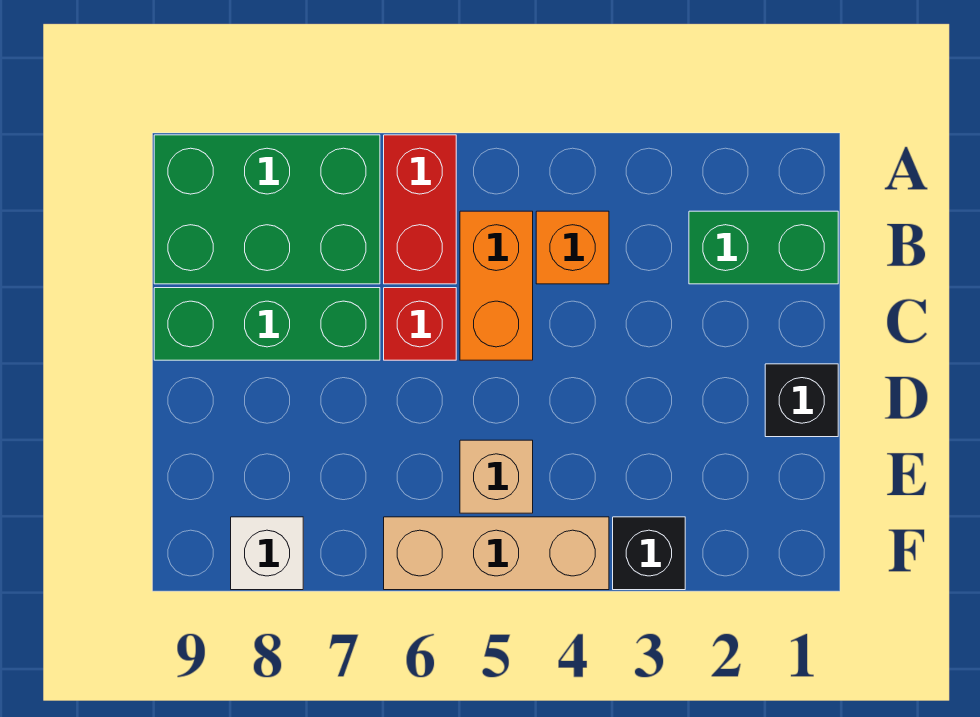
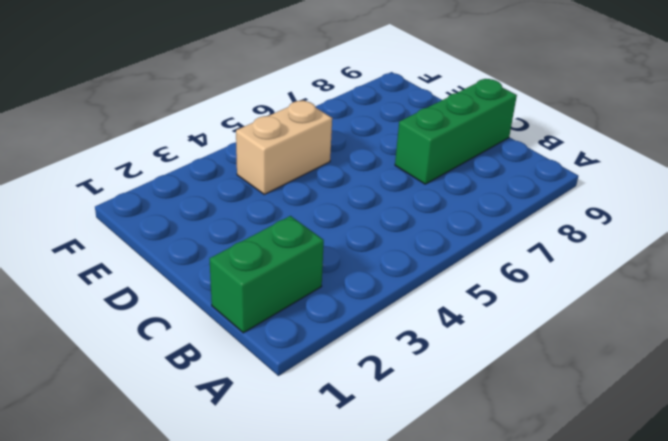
tan 1x2 brick [236,100,332,194] -> tan 1x1 brick [460,440,533,513]
none -> red 1x2 brick [384,135,456,284]
none -> green 2x3 brick [154,135,380,284]
none -> orange 1x1 brick [536,211,609,284]

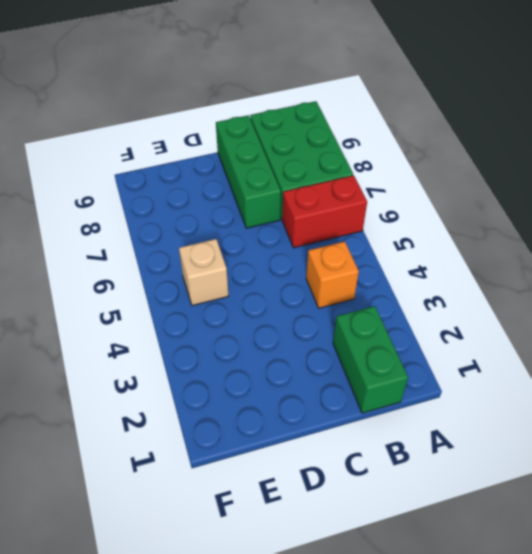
none -> orange 1x2 brick [460,211,533,360]
none -> red 1x1 brick [384,288,456,360]
none -> black 1x1 brick [765,364,838,437]

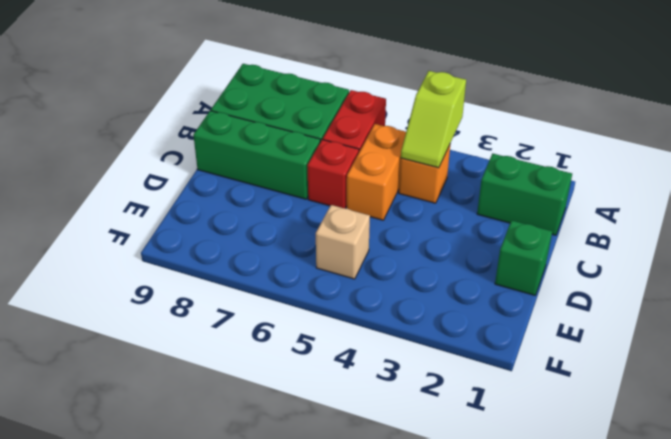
lime 1x2 slope [401,71,466,168] -> none
green 1x1 brick [495,220,552,295] -> black 1x1 brick [765,364,838,437]
none -> black 1x1 brick [613,517,685,590]
none -> tan 1x3 brick [384,517,609,590]
none -> white 1x1 brick [231,517,303,590]

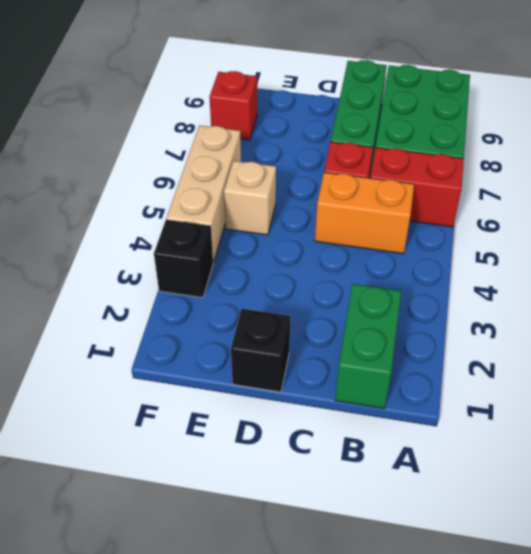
red 1x1 brick [210,71,258,140] -> white 1x1 brick [231,517,303,590]
none -> orange 1x1 brick [536,211,609,284]

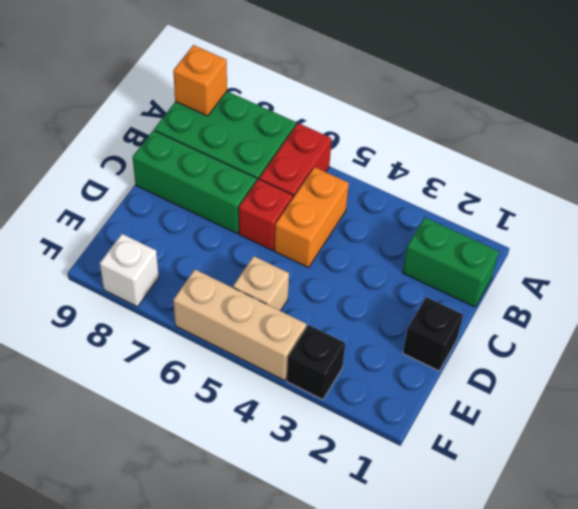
orange 1x1 brick [173,45,227,116] -> orange 1x1 brick moved to [536,211,609,284]

